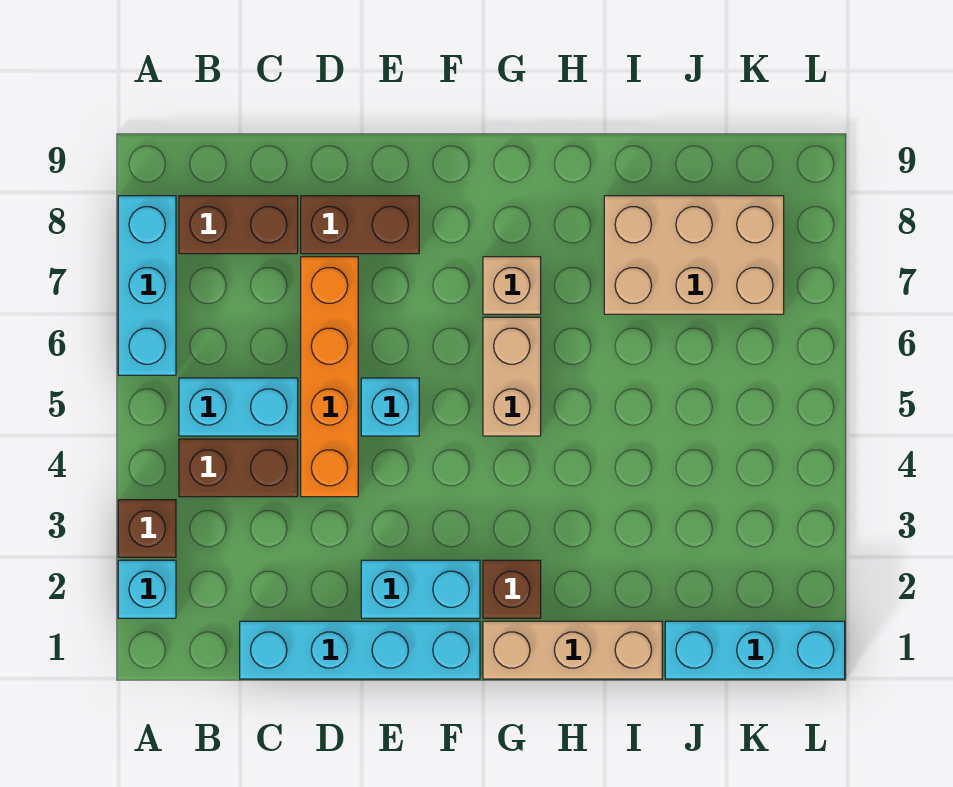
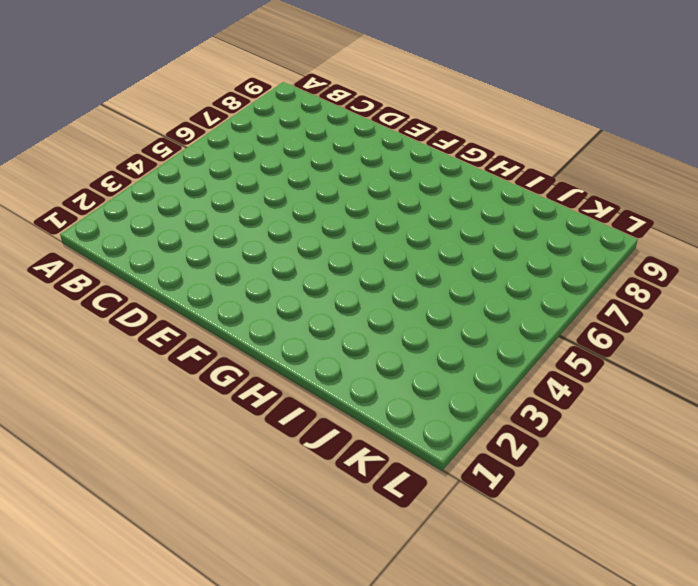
none -> cyan 1x1 brick [118,560,176,618]
none -> brown 1x1 brick [118,500,176,557]
none -> cyan 1x3 brick [118,196,176,375]

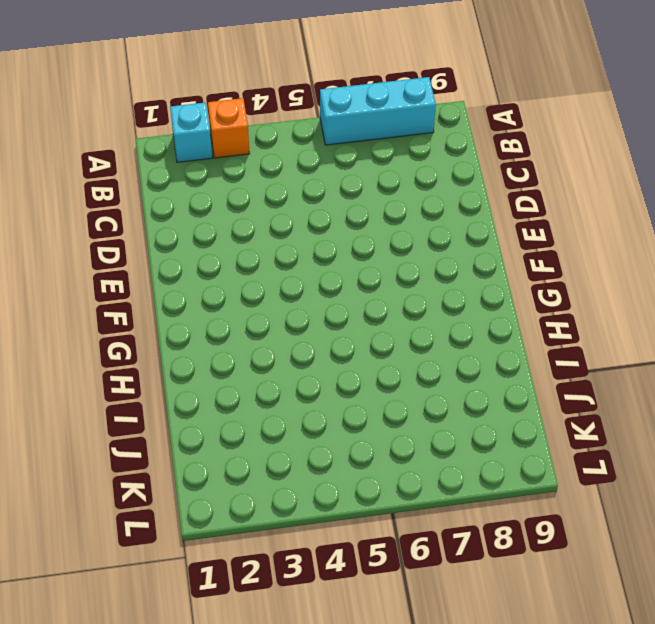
orange 1x1 brick [208,98,249,158] -> brown 1x1 brick [118,500,176,557]
none -> brown 1x2 brick [179,439,298,497]
none -> cyan 1x2 brick [179,378,298,436]
none -> brown 1x2 brick [179,196,298,254]

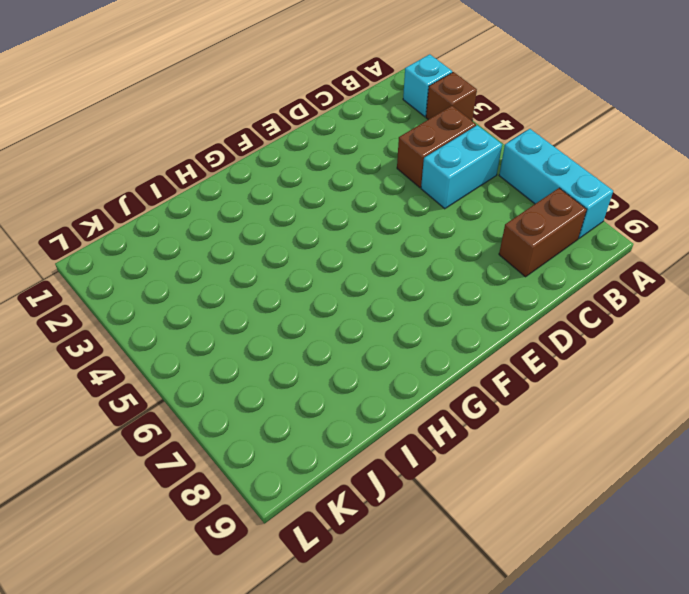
none -> cyan 1x4 brick [240,621,480,679]
none -> orange 1x4 brick [301,257,358,497]
none -> brown 1x2 brick [301,196,419,254]

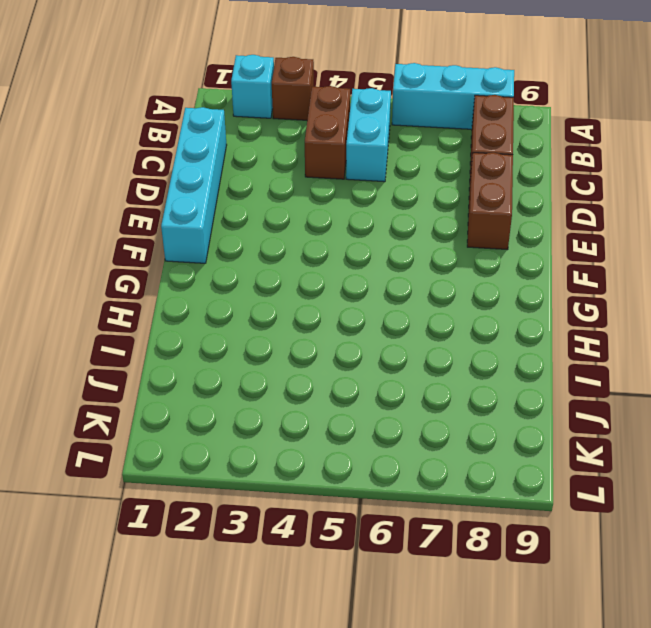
none -> orange 1x4 brick [301,257,358,497]
none -> cyan 1x2 brick [361,560,480,618]
none -> cyan 1x1 brick [361,378,419,436]

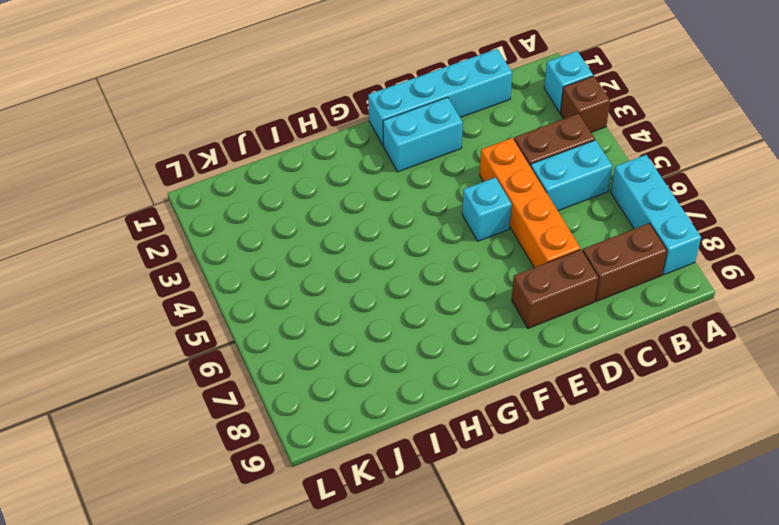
none -> tan 1x3 brick [483,621,662,679]
none -> brown 1x1 brick [483,560,541,618]
none -> tan 1x2 brick [483,317,541,436]

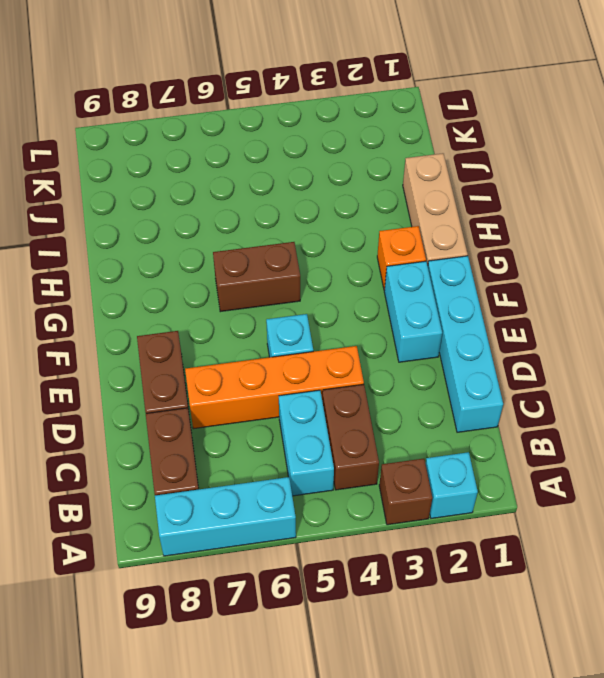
orange 1x1 brick [377,226,426,290] -> brown 1x1 brick [483,560,541,618]
brown 1x2 brick [213,242,300,312] -> tan 1x2 brick [483,317,541,436]
none -> tan 1x1 brick [483,257,541,314]
none -> tan 2x3 brick [604,196,784,314]
none -> cyan 1x3 brick [665,621,845,679]

